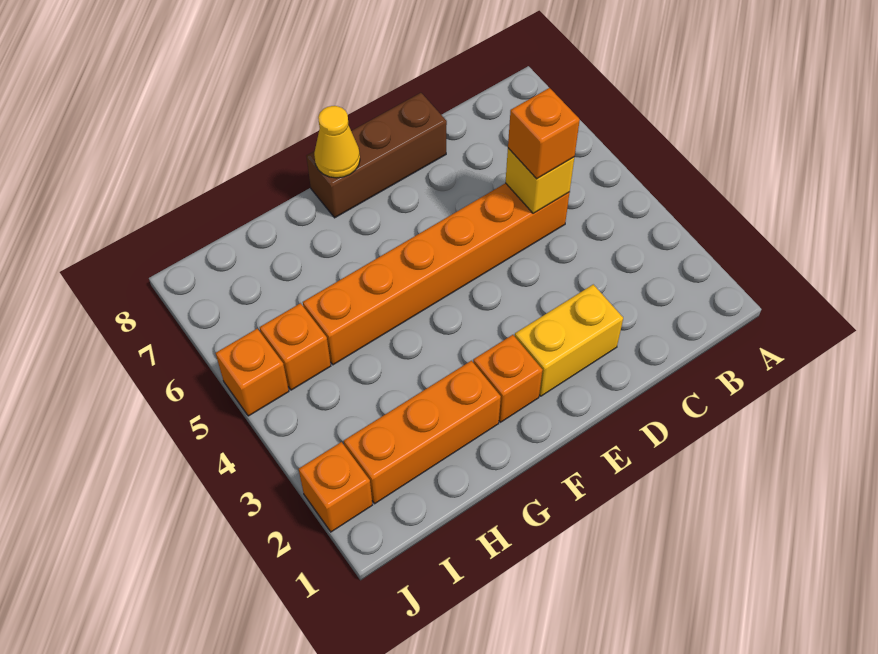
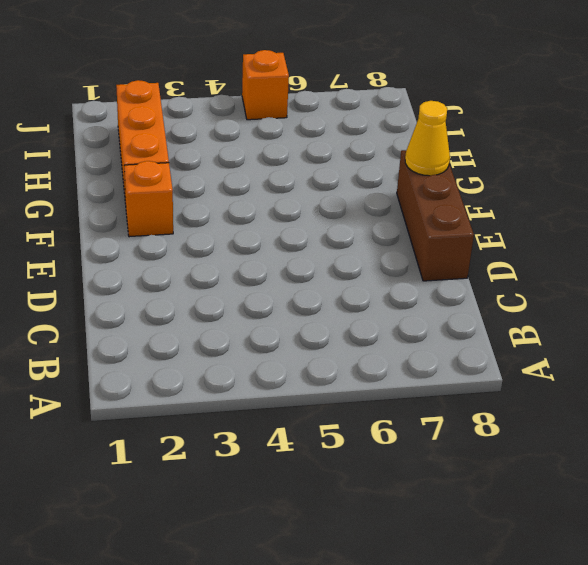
none -> orange 1x6 brick [303,183,570,365]
none -> yellow 1x2 brick [515,284,623,396]

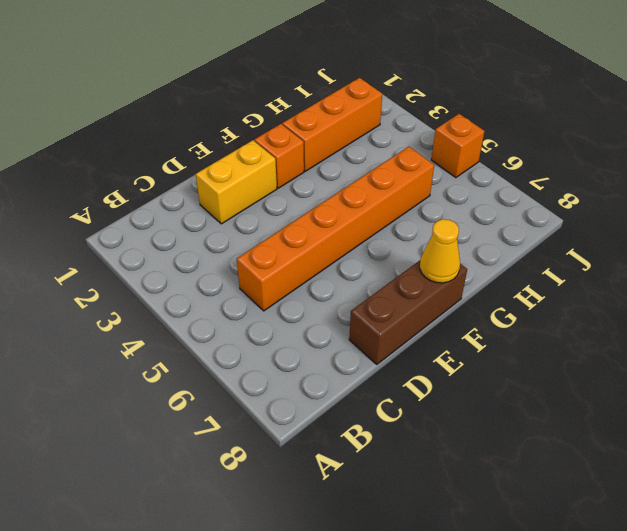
none -> orange 1x1 brick [260,303,331,390]
none -> orange 1x1 brick [299,442,372,532]

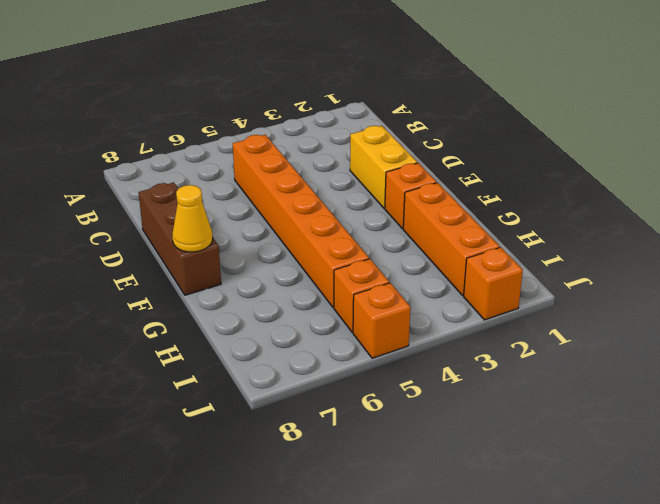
none -> yellow 1x1 brick [505,148,574,214]
none -> orange 1x1 brick [508,88,580,179]

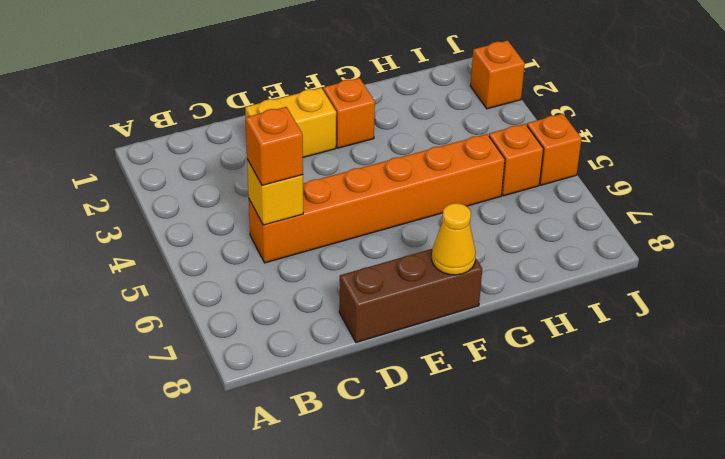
none -> orange 1x3 brick [344,361,501,504]

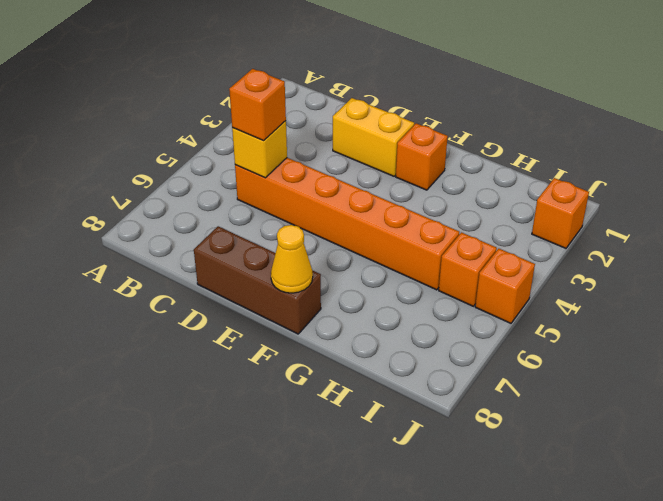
none -> orange 1x3 brick [344,361,501,504]

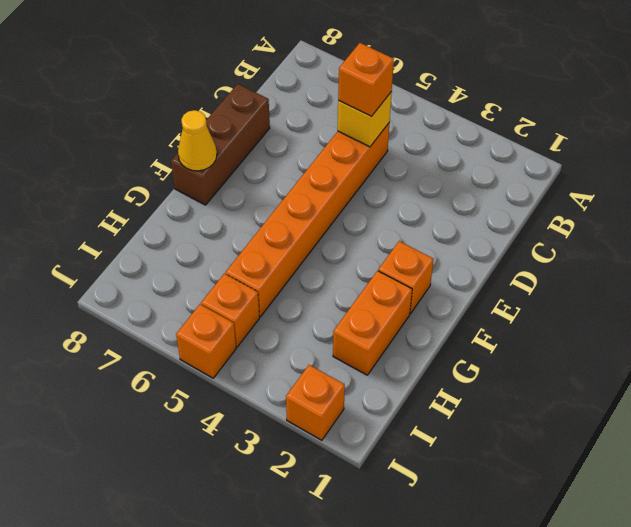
orange 1x2 brick [333,271,412,375] -> orange 1x3 brick [344,361,501,504]
none -> yellow 1x2 brick [515,284,623,396]

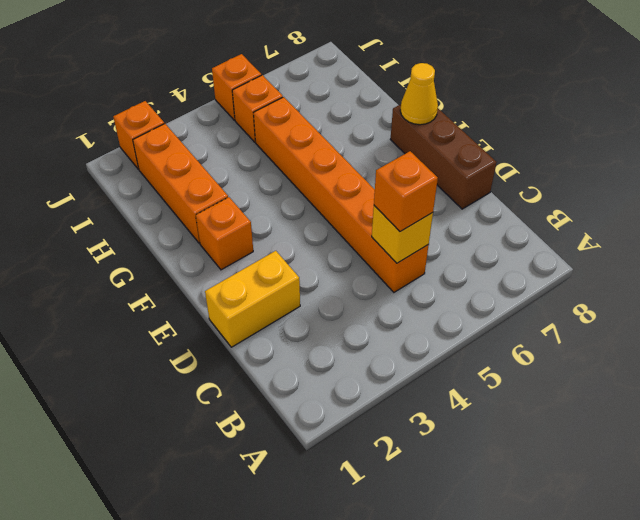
yellow 1x2 brick [205,251,300,347] -> yellow 1x2 brick turned to [515,284,623,396]

